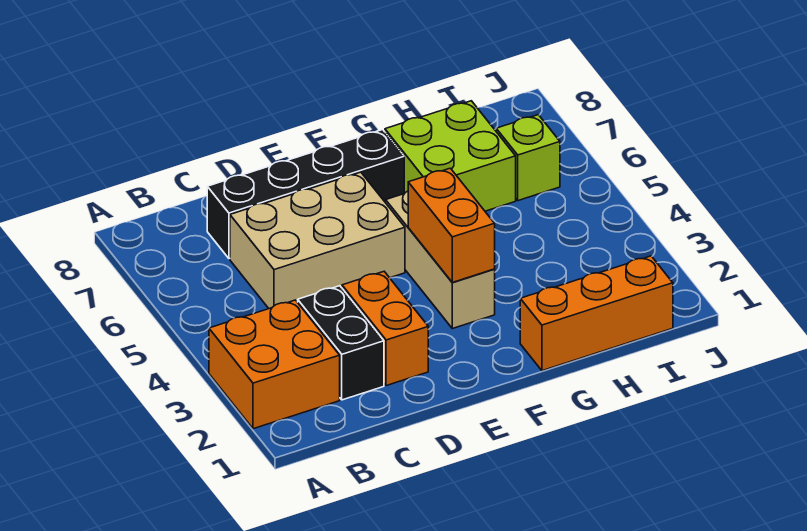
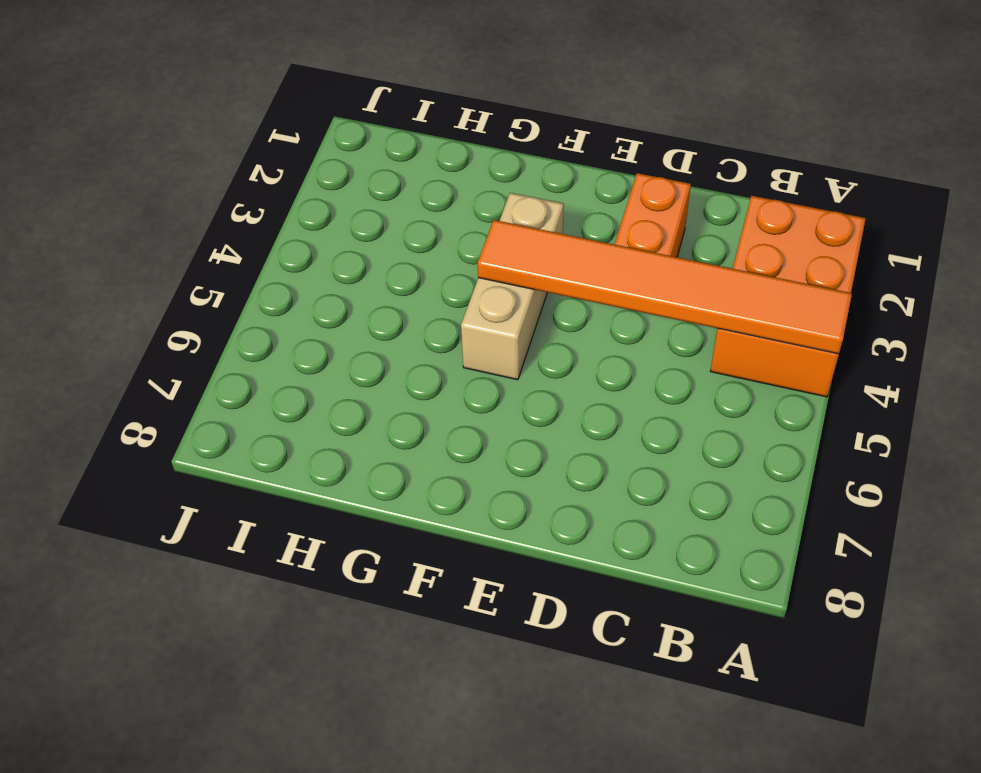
orange 2x3 brick [710,196,866,397] -> orange 2x2 brick [209,300,340,429]
orange 1x6 tile [478,220,852,354] -> orange 1x2 brick [408,168,495,282]
none -> black 1x2 brick [298,286,384,400]
none -> tan 2x3 brick [230,172,405,308]

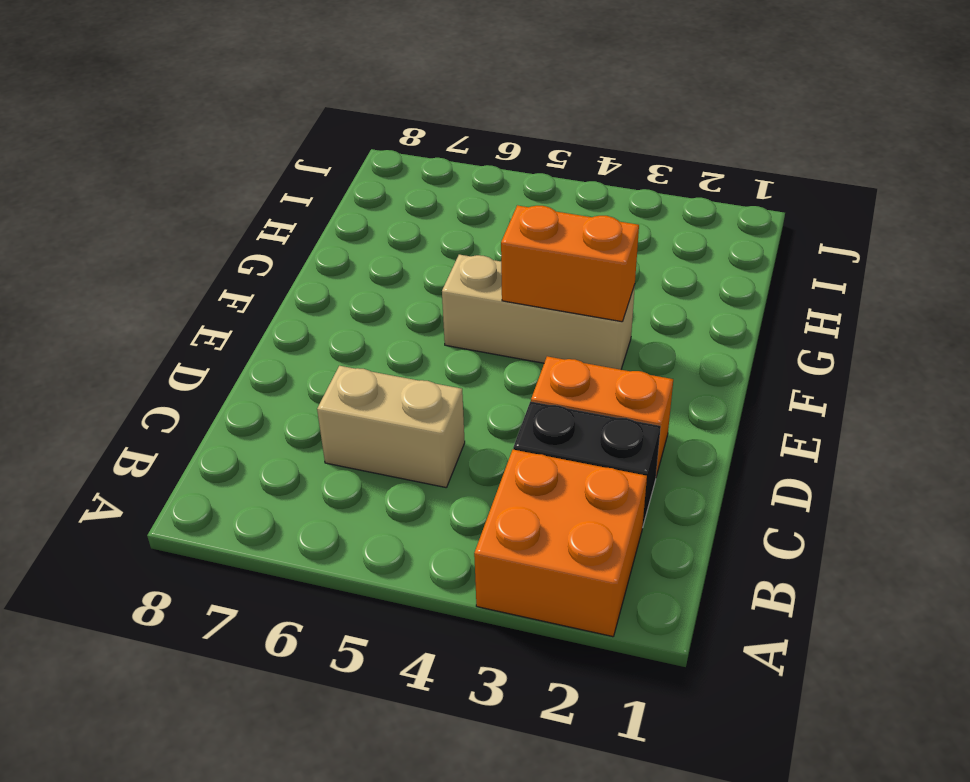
tan 1x2 brick [317,366,465,488] -> tan 2x3 brick [230,172,405,308]
none -> black 1x4 brick [207,130,404,259]
none -> orange 1x3 brick [520,256,673,371]

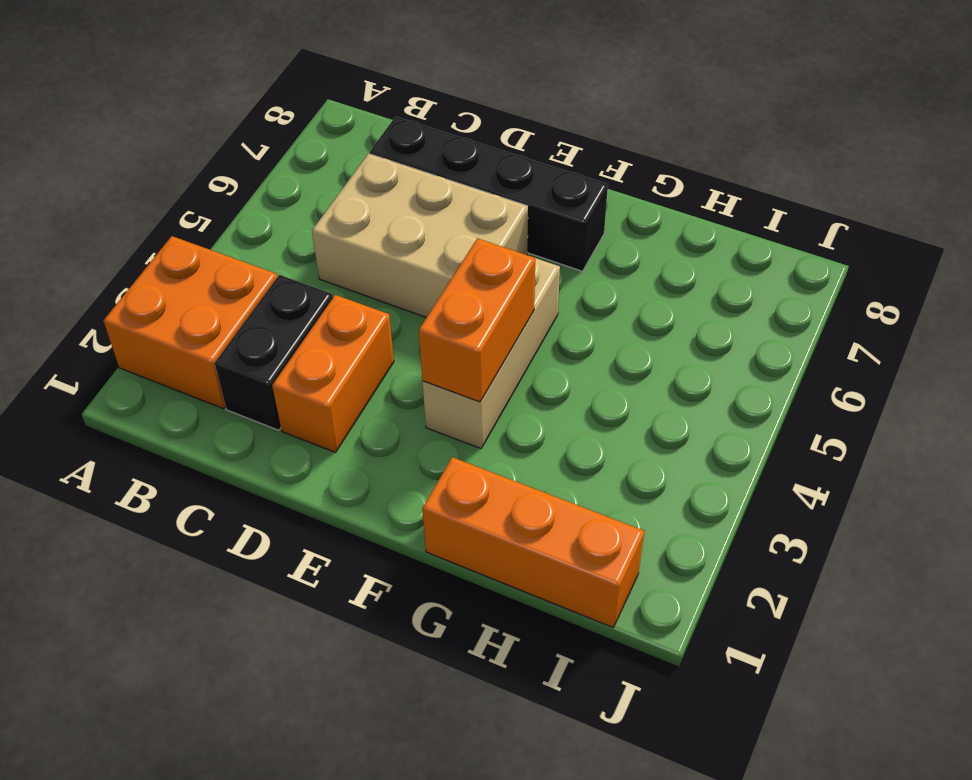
none -> lime 2x2 brick [385,101,516,211]
none -> lime 1x1 brick [496,115,560,201]

